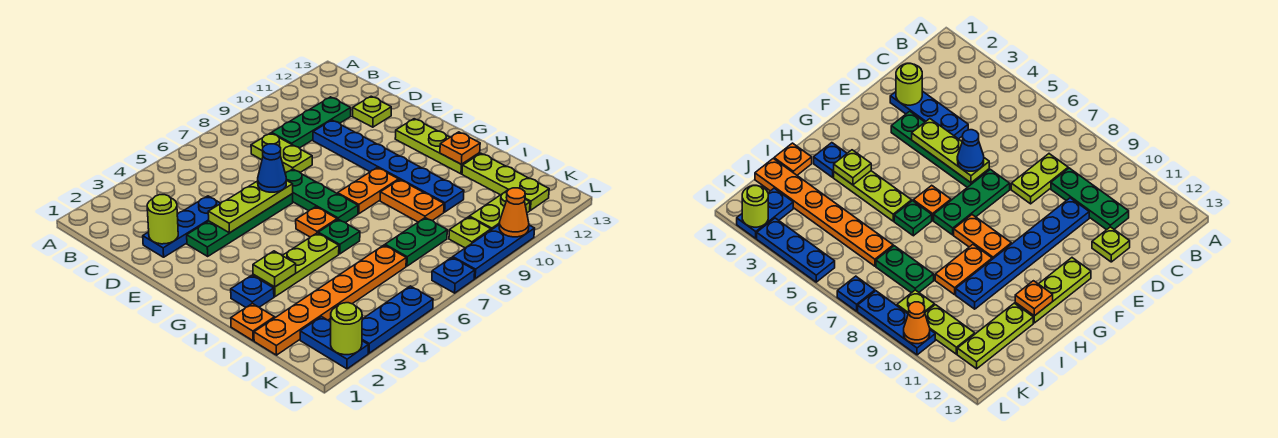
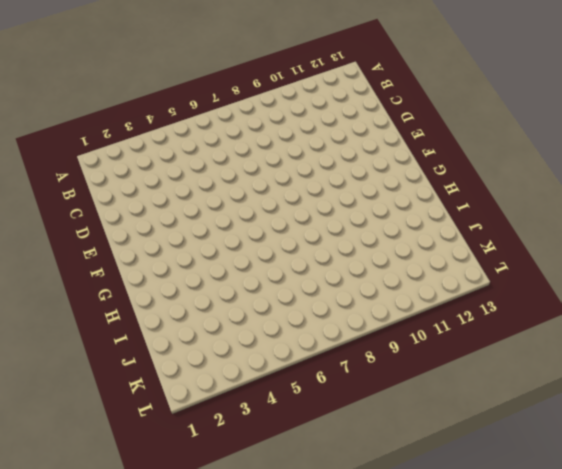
none -> lime 1x2 plate [251,133,312,173]
none -> green 1x3 plate [272,97,351,148]
none -> blue 1x3 plate [143,196,221,257]
none -> blue 1x6 plate [313,120,464,212]

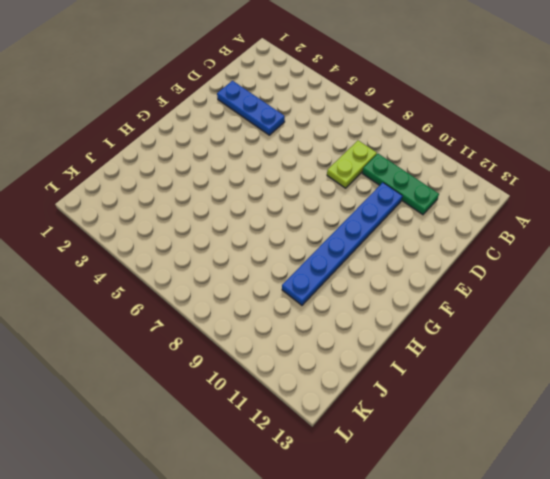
none -> lime 1x1 plate [353,96,391,127]
none -> green 1x4 plate [187,194,293,256]
none -> green 1x3 plate [285,169,358,223]
none -> lime 1x3 plate [395,119,480,174]

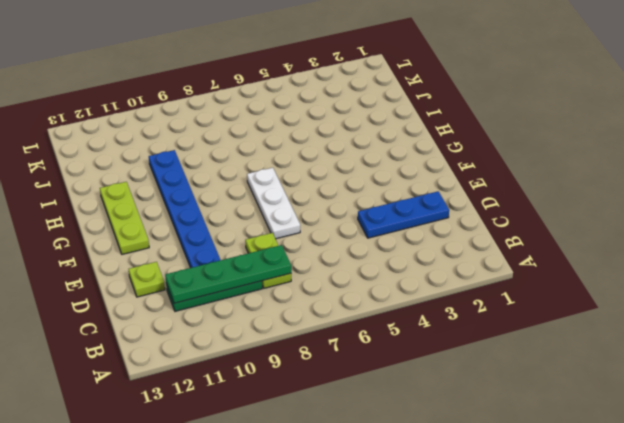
green 1x4 plate [165,245,291,303] -> green 1x4 plate moved to [187,194,293,256]
white 1x3 plate [247,168,300,239] -> green 1x3 plate [285,169,358,223]
none -> orange 1x1 plate [296,207,337,237]
none -> orange 1x2 plate [338,168,399,214]
none -> blue 1x1 plate [231,275,274,307]
none -> lime 1x3 plate [253,233,339,297]

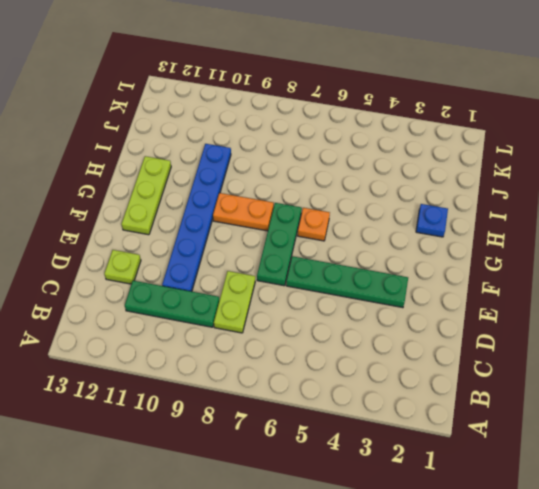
none -> blue 1x3 plate [143,196,221,257]
none -> lime 1x3 plate [253,233,339,297]
none -> green 1x1 plate [318,219,360,254]
none -> orange 1x2 plate [380,180,444,222]

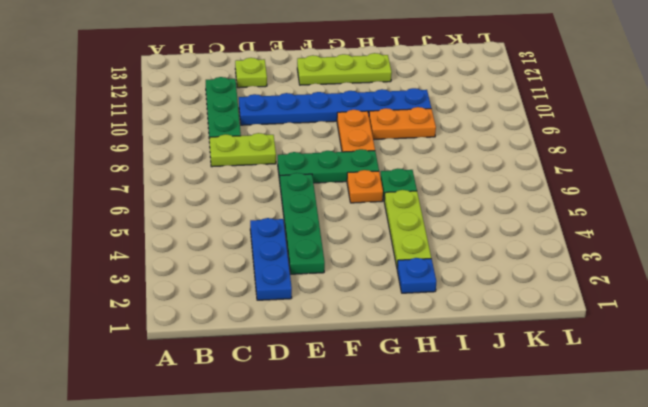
none -> orange 1x1 plate [231,303,275,341]
none -> lime 1x3 plate [462,153,549,210]
none -> orange 1x6 plate [254,245,406,355]
none -> green 1x2 plate [385,218,447,266]

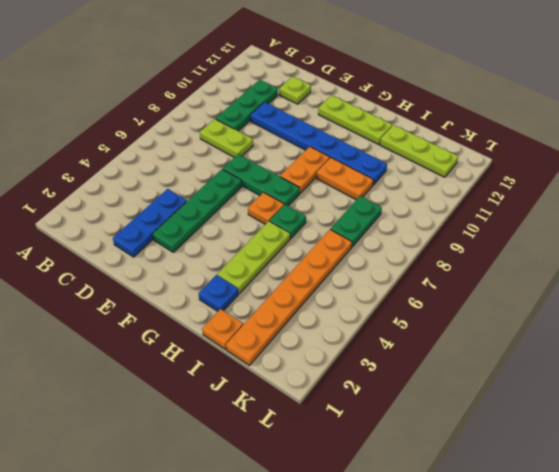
none -> blue 1x2 plate [300,317,368,369]
none -> lime 1x1 plate [449,217,491,248]
none -> lime 1x2 plate [469,190,530,230]
none -> blue 1x3 plate [362,286,433,353]

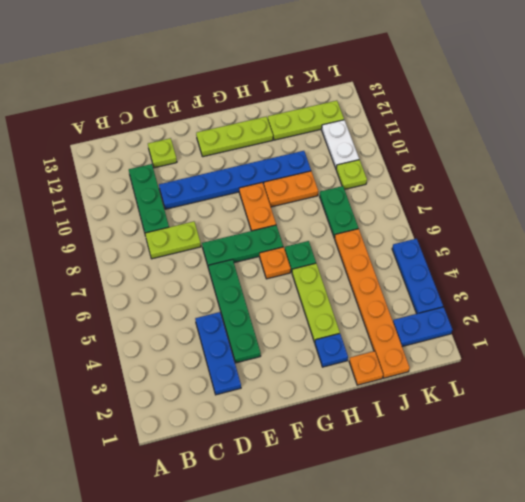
white 1x2 plate [322,120,359,168] -> lime 1x2 plate [469,190,530,230]
none -> blue 1x1 plate [432,258,475,293]
none -> blue 1x3 plate [453,225,535,279]
none -> lime 1x1 round brick [147,195,178,244]
none -> lime 1x3 plate [208,180,293,233]

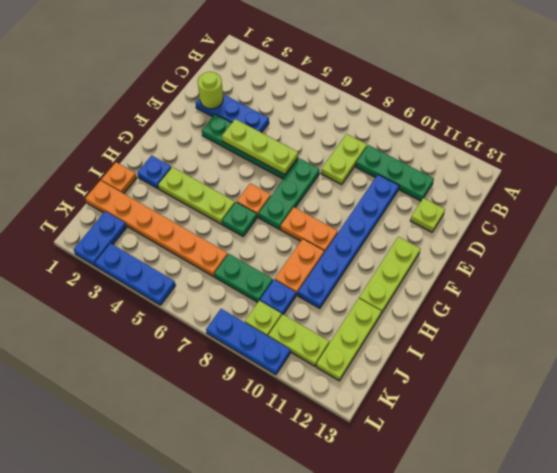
blue 1x1 plate [260,280,296,316] -> blue 1x1 plate moved to [432,258,475,293]
none -> lime 1x1 plate [253,251,296,287]
none -> orange 1x1 plate [440,132,480,164]
none -> lime 1x1 round brick [331,303,362,355]
none -> orange 1x1 cone [499,188,529,237]

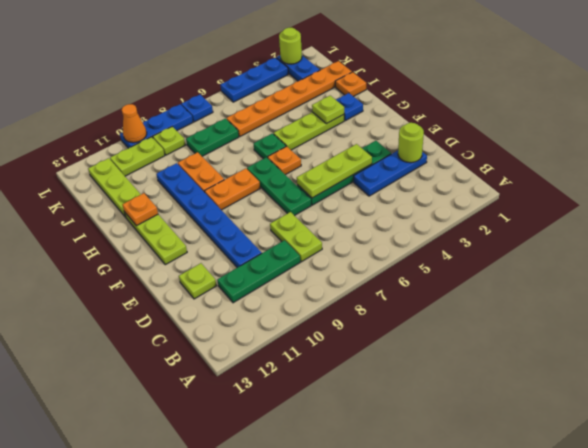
none -> blue 1x1 cone [258,144,286,192]

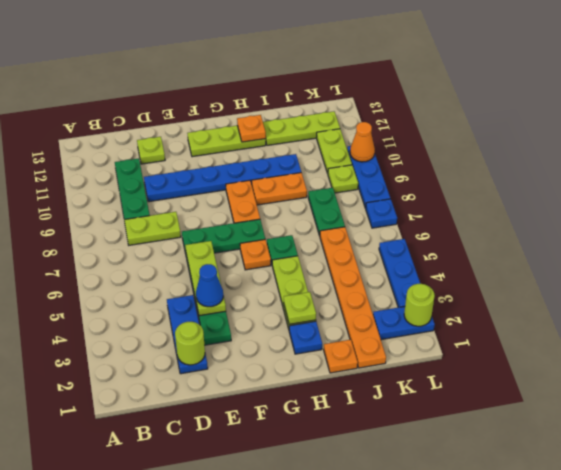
blue 1x1 cone [196,264,223,307] -> blue 1x1 cone moved to [258,144,286,192]

